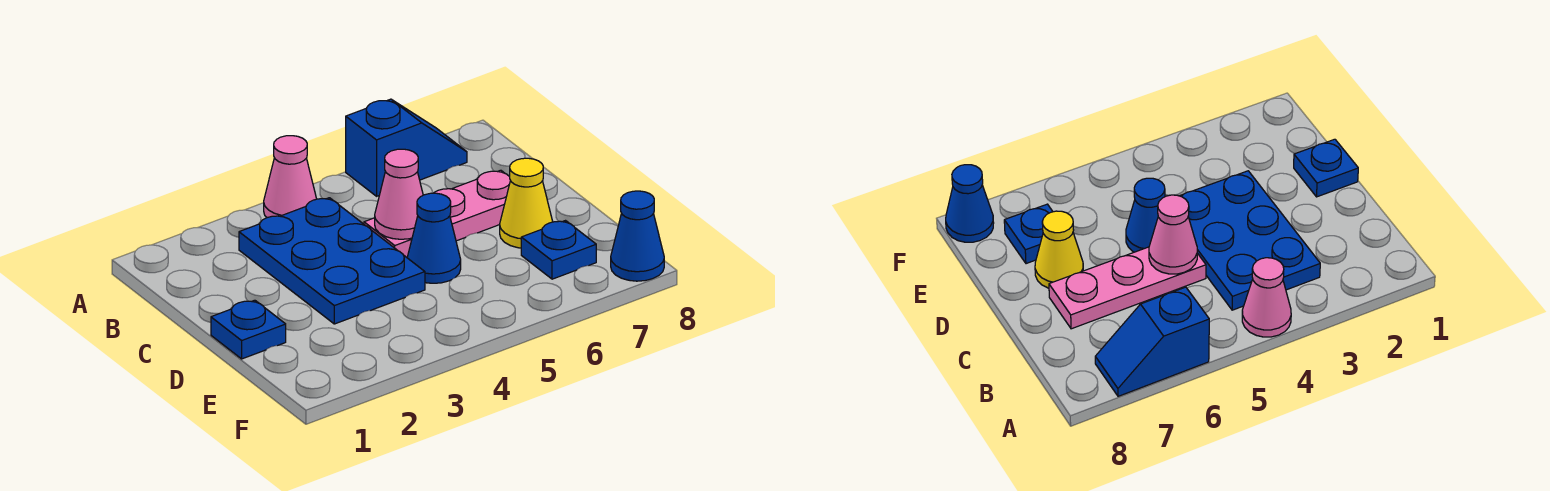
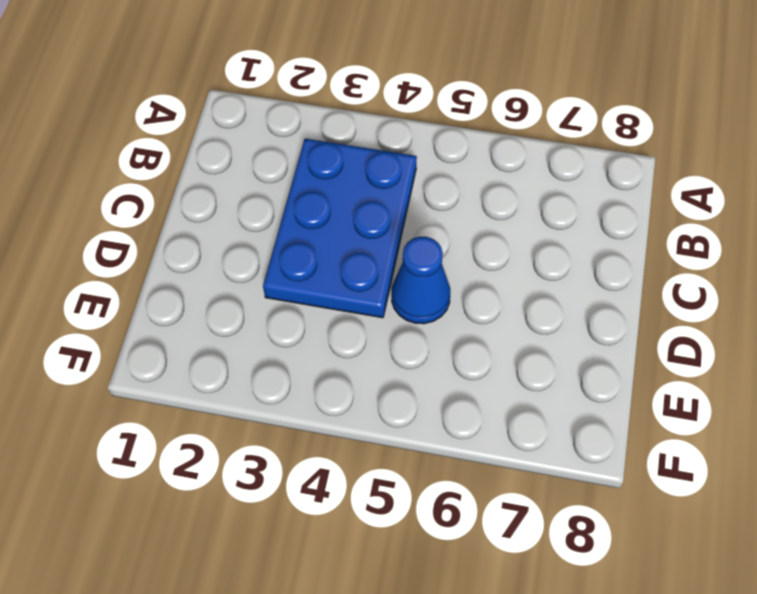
none -> pink 1x1 cone [264,136,316,218]
none -> blue 1x2 slope [346,99,467,196]

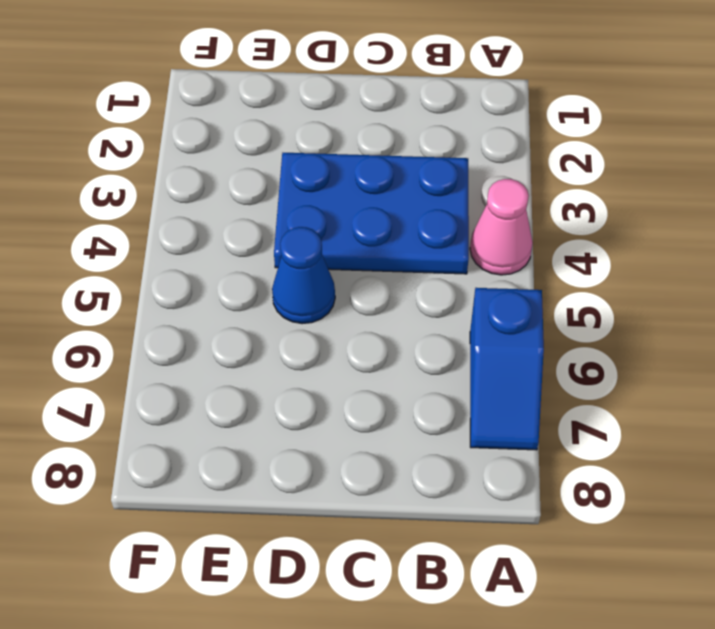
none -> pink 1x3 plate [364,170,510,257]
none -> blue 1x1 plate [211,300,286,359]

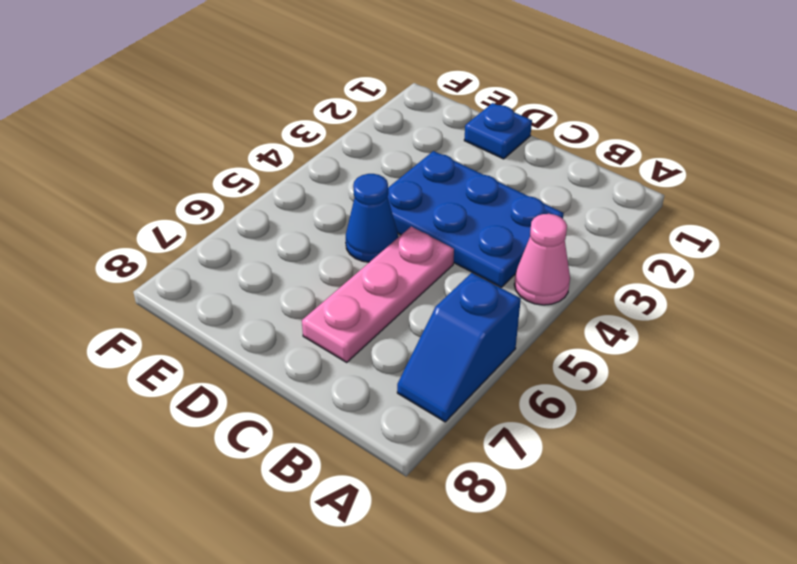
none -> yellow 1x1 cone [500,158,553,248]
none -> blue 1x1 plate [521,221,596,279]

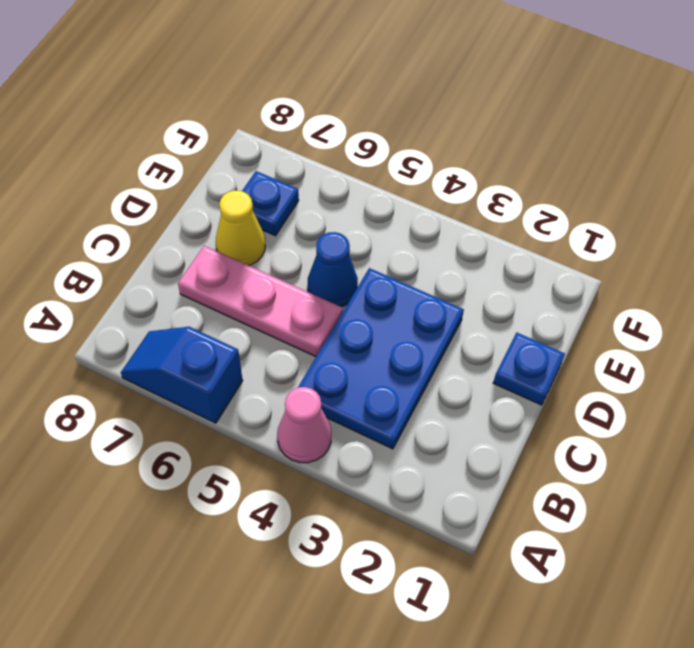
none -> blue 1x1 cone [611,191,664,281]
none -> pink 1x1 cone [375,149,423,239]

